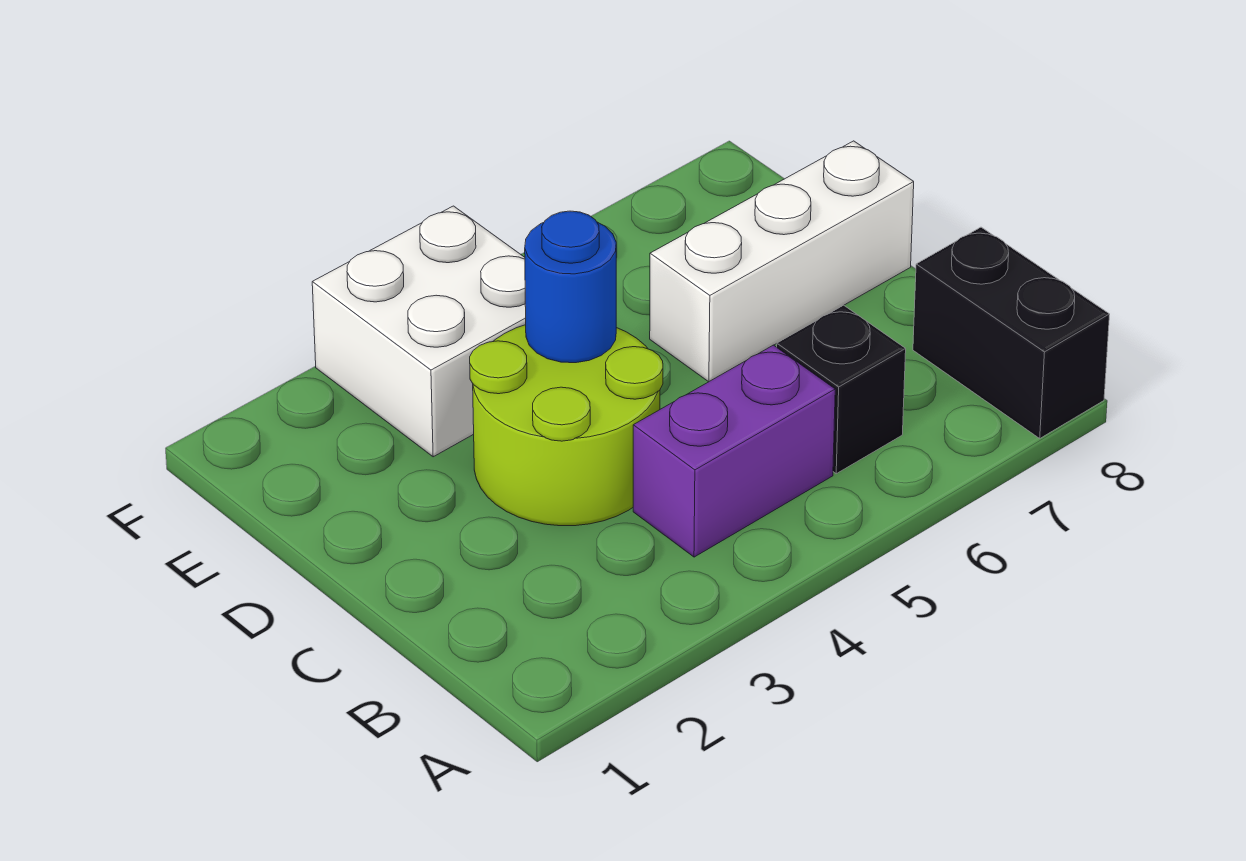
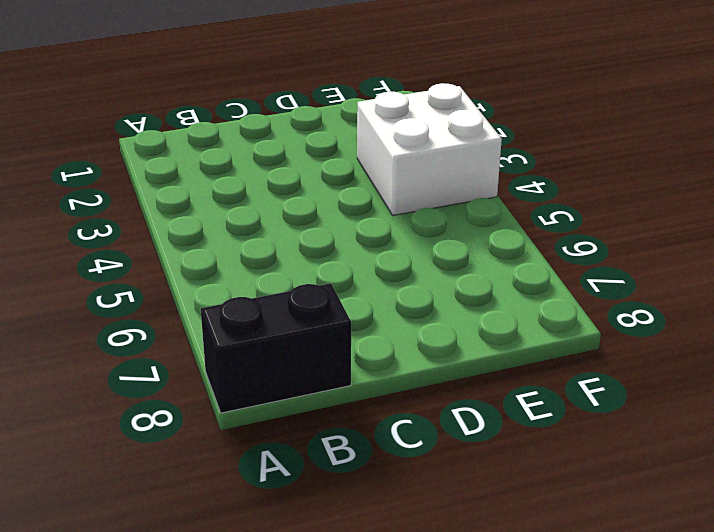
none -> purple 1x2 brick [633,345,835,557]
none -> black 1x1 brick [777,305,906,474]

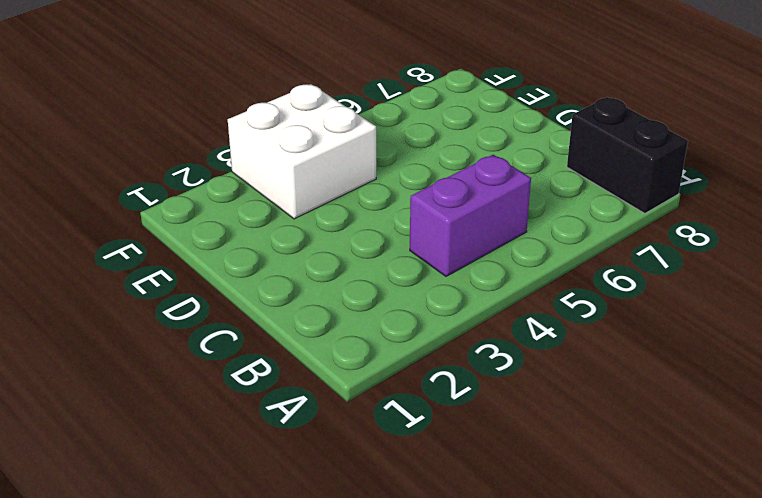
none -> black 1x1 brick [777,305,906,474]
none -> lime 2x2 round brick [470,325,663,526]

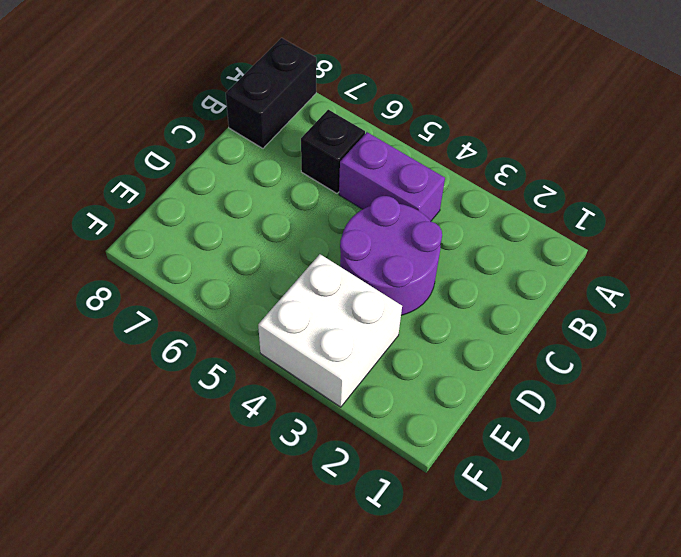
purple 2x2 round brick [340,196,442,315] -> lime 2x2 round brick [470,325,663,526]
none -> white 1x3 brick [650,141,914,382]
none -> blue 1x1 round brick [525,211,616,363]

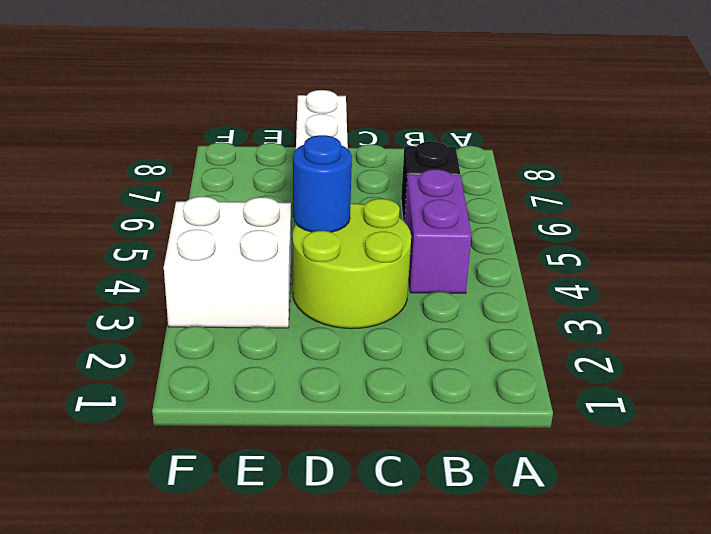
none -> black 1x2 brick [913,227,1110,438]

